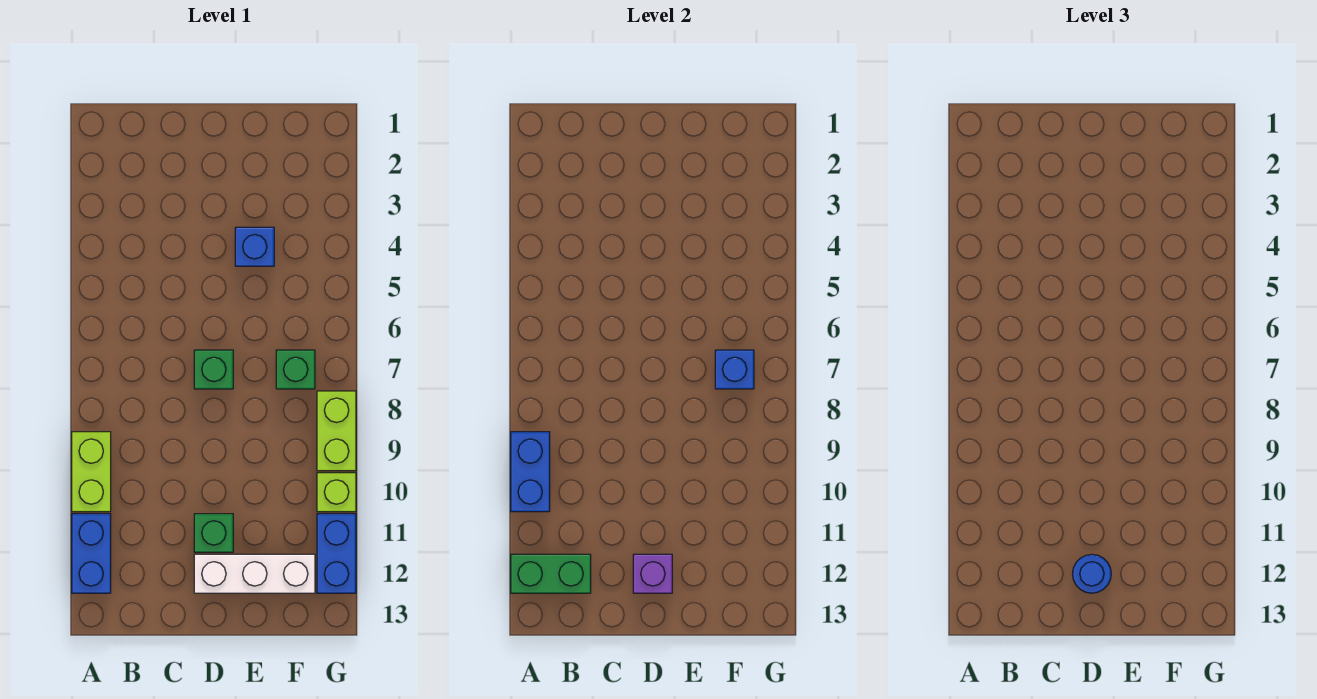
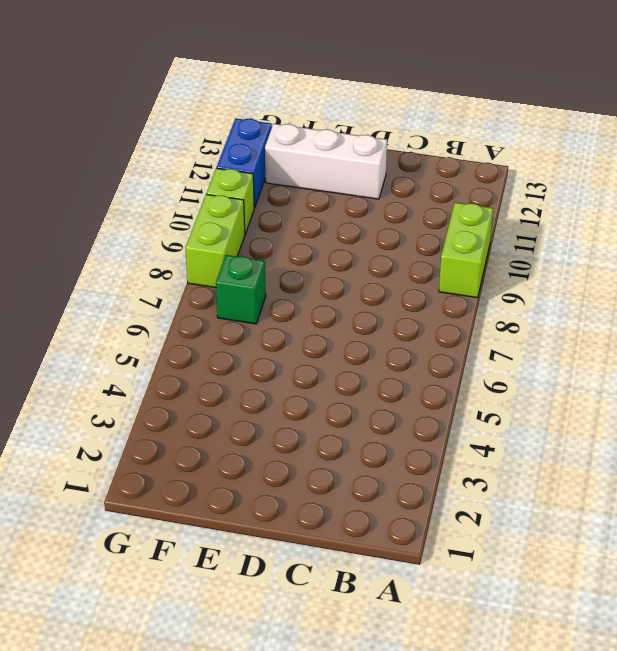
none -> blue 1x2 brick [72,514,111,593]
none -> green 1x1 brick [194,350,233,389]
none -> green 1x1 brick [194,514,233,552]

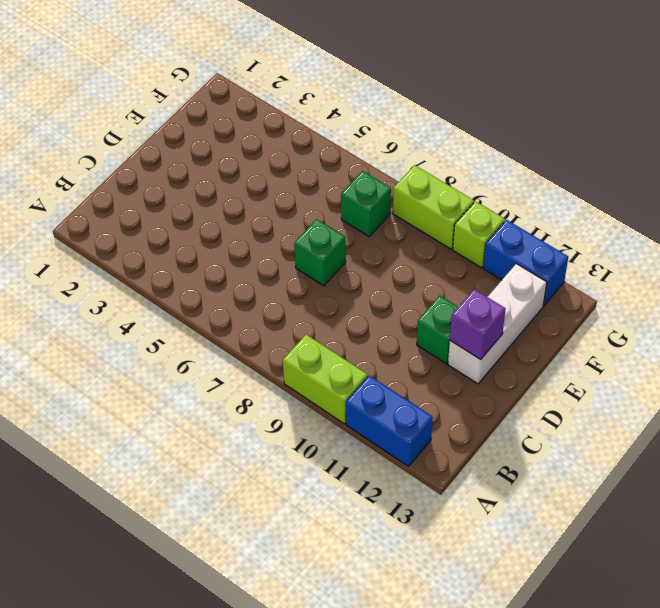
none -> blue 1x1 brick [235,227,274,266]
none -> blue 1x2 brick [511,432,550,512]
none -> green 1x2 brick [511,554,591,593]

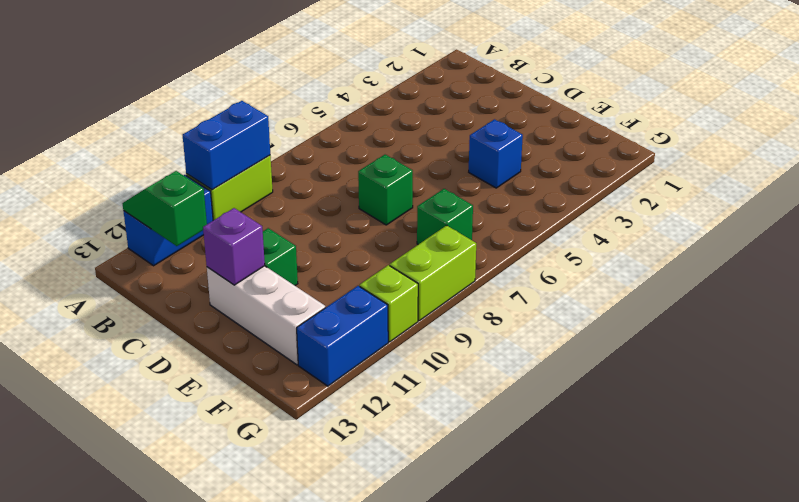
green 1x2 slope [122,171,207,246] -> green 1x2 brick [511,554,591,593]
none -> blue 1x1 brick [715,350,754,389]
none -> blue 1x1 round brick [1073,554,1111,593]

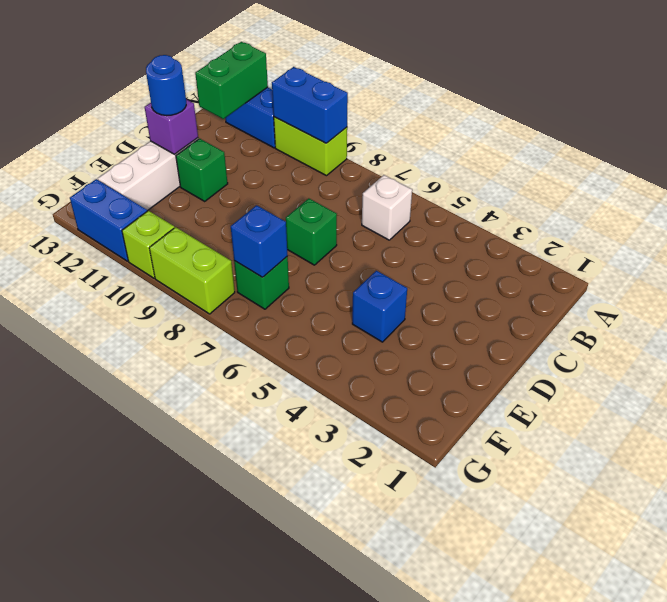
white 1x1 brick [362,175,412,240] -> none

